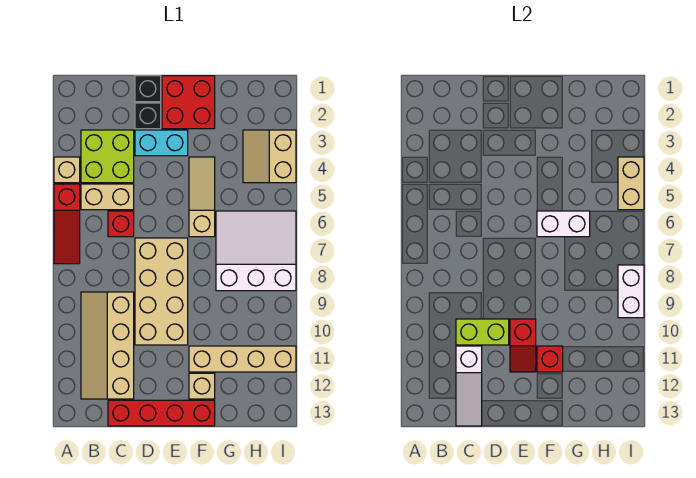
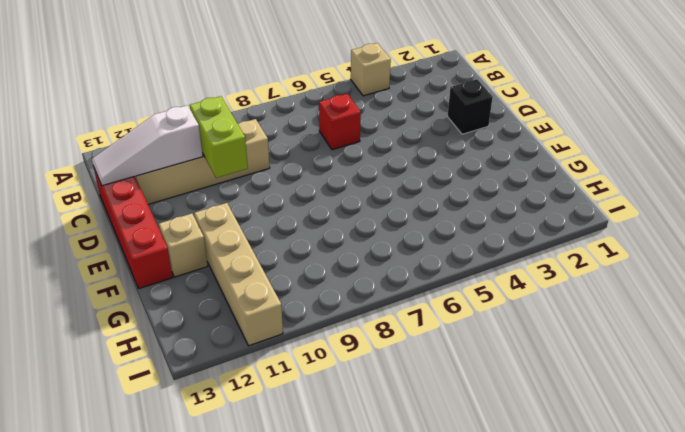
none -> red 1x3 slope [54,184,80,264]
none -> lime 2x2 brick [81,130,134,183]
none -> tan 1x2 brick [81,184,134,210]

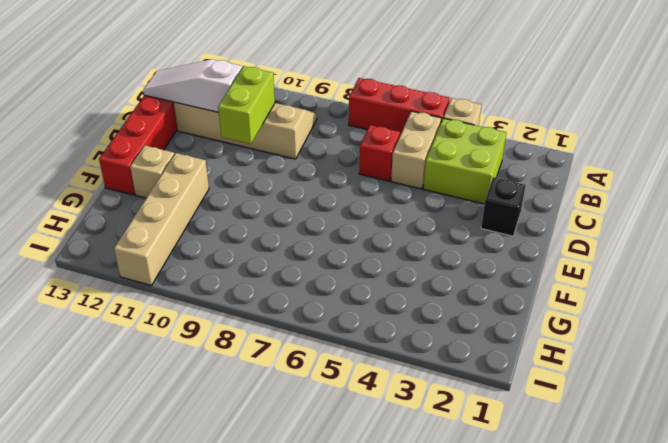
red 1x3 brick [349,78,450,135] -> red 1x3 slope [54,184,80,264]
none -> black 1x1 brick [135,76,161,102]
none -> cyan 1x2 brick [135,130,188,156]
none -> tan 2x4 brick [135,238,188,345]

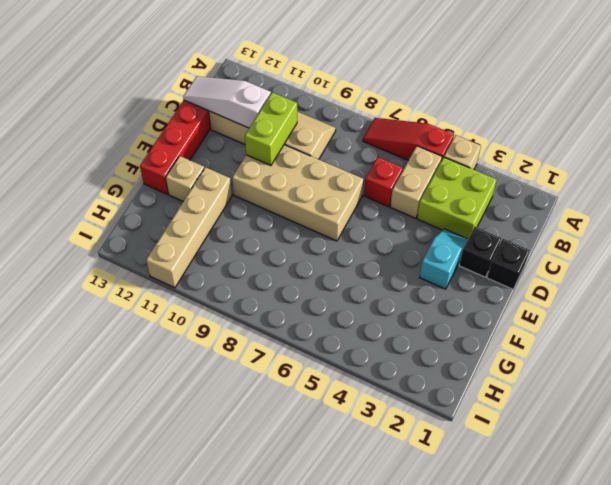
cyan 1x2 slope [420,229,468,289] -> cyan 1x2 brick [135,130,188,156]
none -> red 2x2 brick [162,76,215,129]
none -> tan 1x3 slope [189,157,215,237]
none -> white 3x3 slope [216,211,296,291]

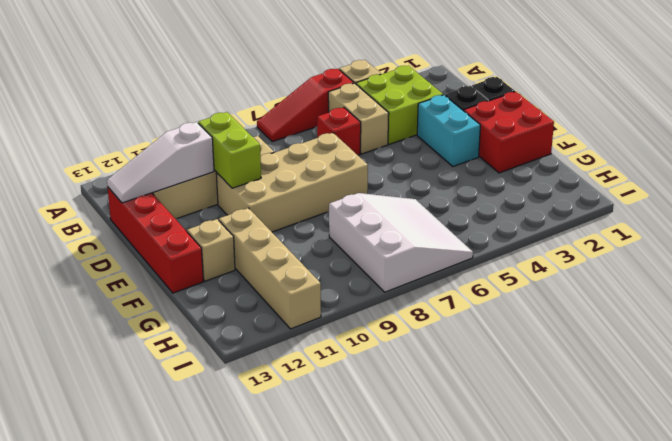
none -> tan 1x3 slope [189,157,215,237]
none -> tan 2x2 slope [243,130,296,183]
none -> red 1x2 slope [510,319,536,372]

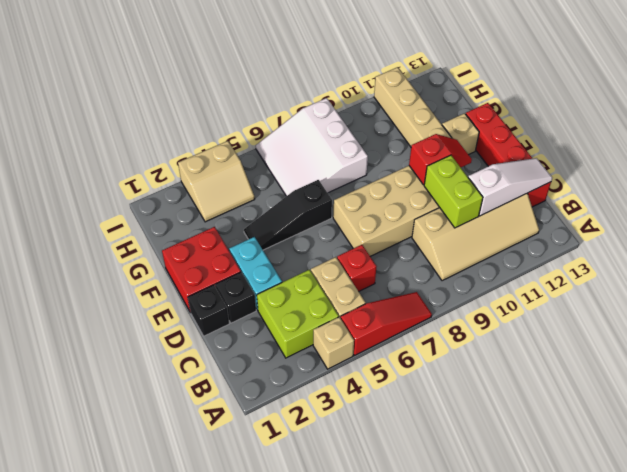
black 1x3 slope [244,180,332,250] -> tan 1x3 slope [189,157,215,237]
none -> white 1x2 brick [537,211,590,237]
none -> red 1x1 brick [537,346,563,372]
none -> tan 1x2 brick [618,157,644,210]

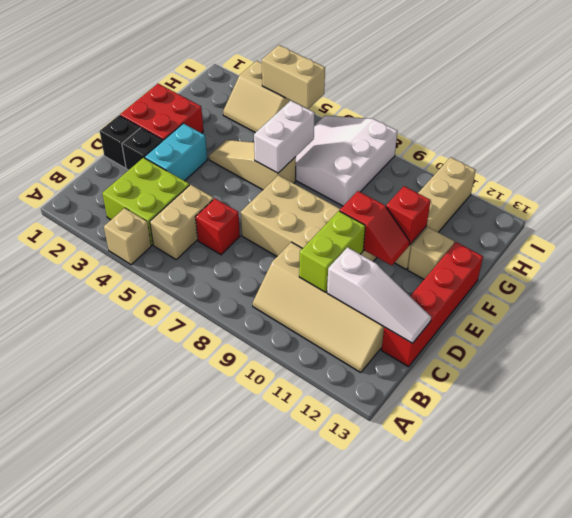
none -> red 1x3 slope [54,184,80,264]
none -> white 1x2 brick [618,265,644,318]

